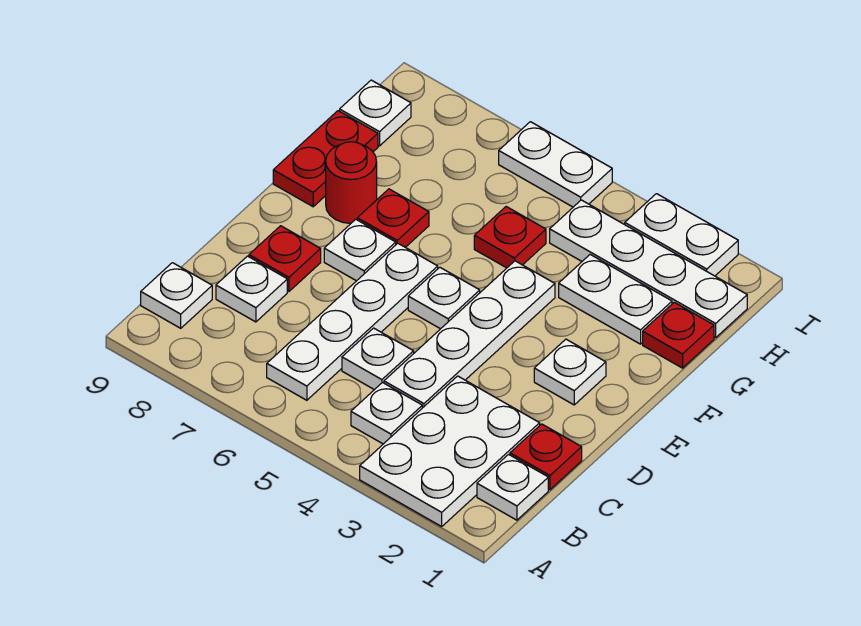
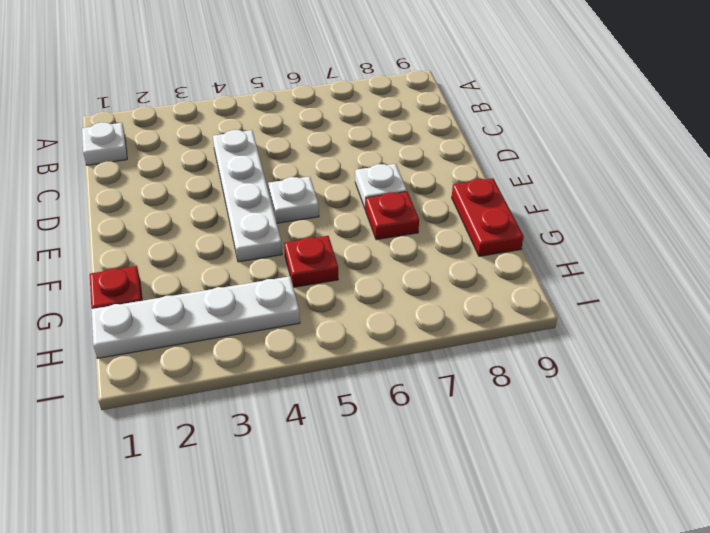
none -> white 2x3 plate [360,376,540,526]
none -> white 1x1 plate [351,383,422,444]
none -> white 1x4 plate [267,243,438,400]

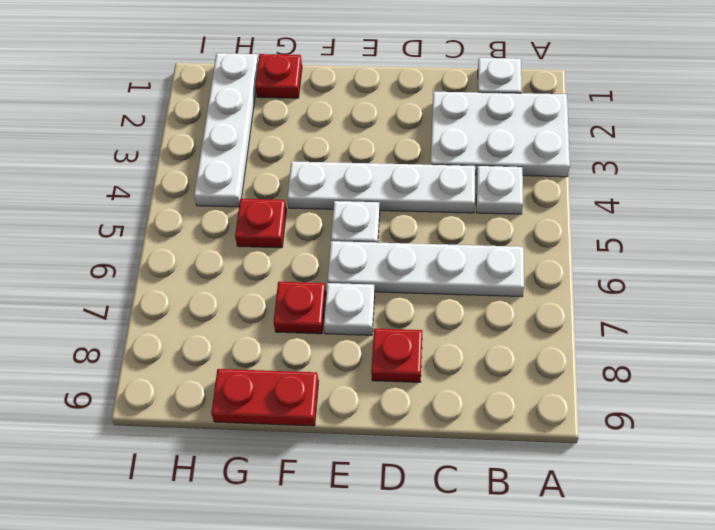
none -> white 1x1 plate [141,263,212,328]
none -> red 1x1 plate [510,424,582,490]
none -> white 1x1 plate [342,328,414,390]

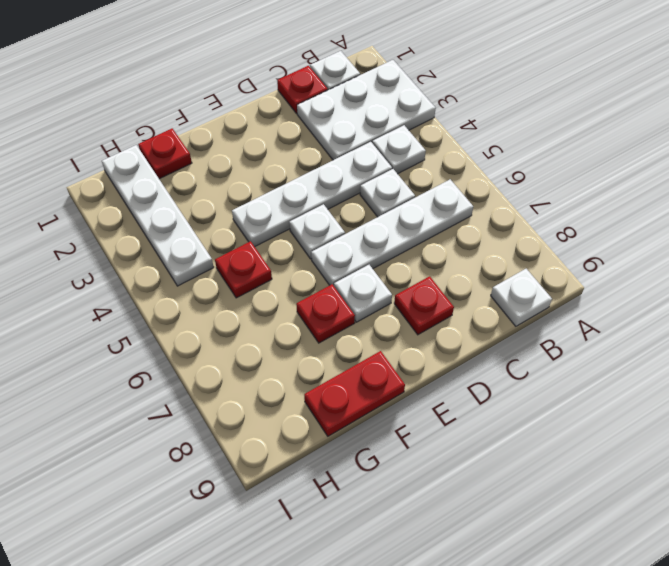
none -> white 1x1 plate [216,256,287,322]
none -> white 1x1 plate [534,339,606,405]
none -> red 1x1 round brick [326,142,377,223]

